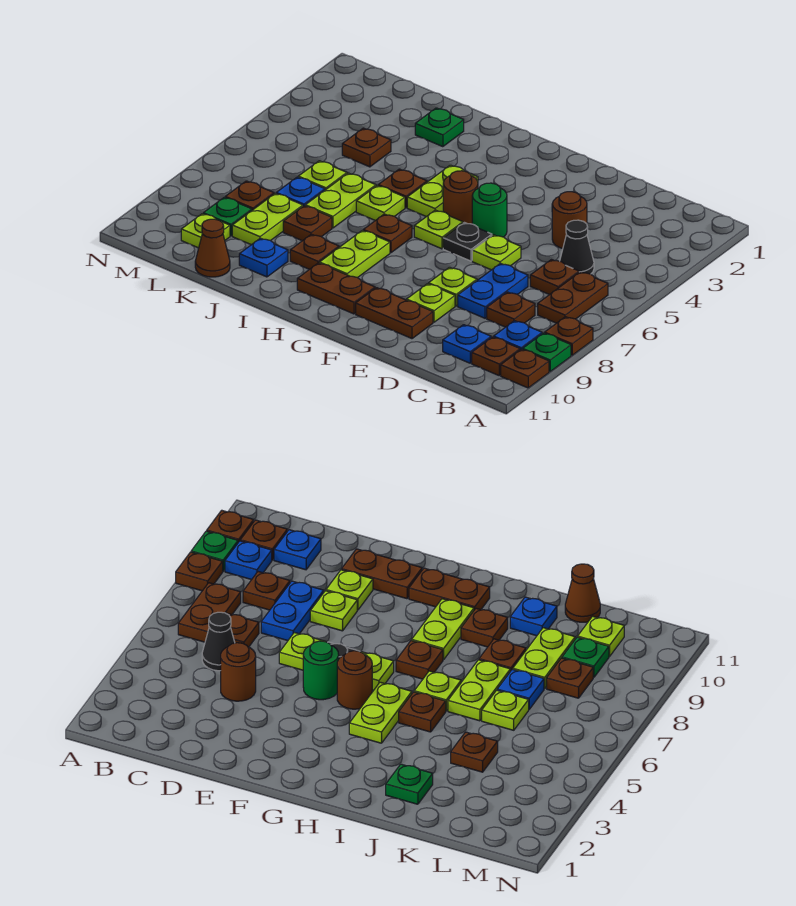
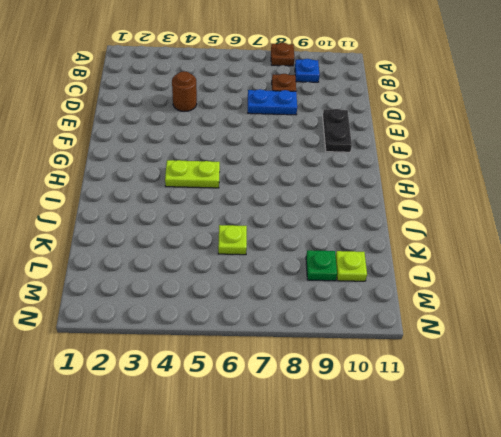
black 1x2 plate [323,109,352,152] -> brown 1x2 plate [356,288,433,339]
none -> green 1x1 plate [523,333,571,372]
none -> brown 1x1 plate [501,349,549,388]
none -> brown 1x2 plate [538,272,608,323]
none -> brown 1x1 plate [472,337,520,375]

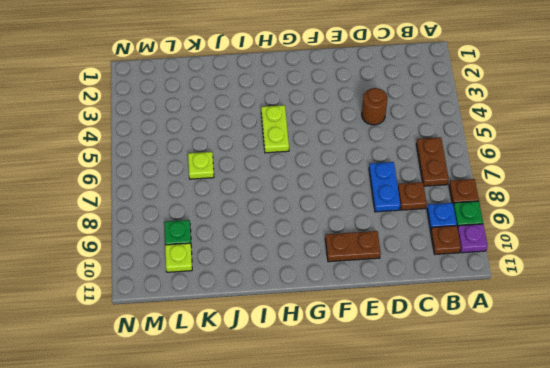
purple 1x1 plate [458,224,487,253] -> brown 1x1 plate [501,349,549,388]
none -> black 1x1 cone [560,220,594,274]
none -> brown 1x1 plate [530,260,579,295]
none -> blue 1x1 plate [443,325,491,363]
none -> lime 1x1 plate [472,235,521,270]

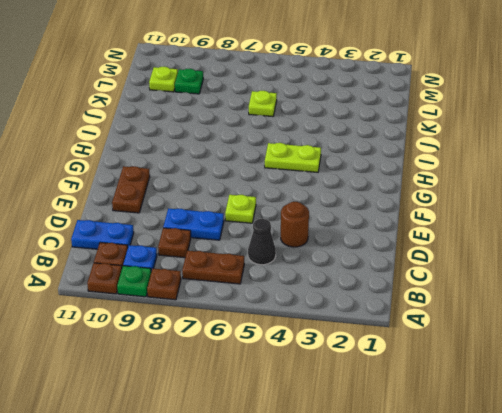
blue 1x2 plate [71,220,134,249] -> blue 1x1 plate [443,325,491,363]
none -> brown 1x1 plate [530,260,579,295]
none -> lime 1x1 plate [428,267,477,306]
none -> lime 1x1 plate [407,284,455,322]
none -> green 1x1 round brick [472,183,507,237]

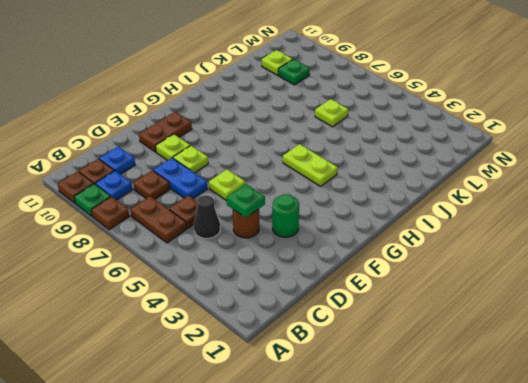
green 1x1 plate [227,184,265,218] -> green 1x1 plate moved to [415,108,464,147]
green 1x1 round brick [272,194,299,237] -> green 1x1 round brick moved to [472,183,507,237]
none -> black 1x1 plate [443,222,492,261]
none -> brown 1x1 round brick [443,171,478,224]
none -> lime 1x1 plate [414,210,463,249]
none -> brown 1x2 plate [297,263,375,314]

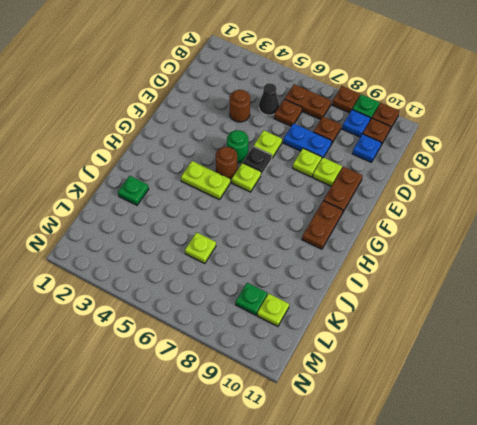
none -> brown 1x1 plate [363,214,412,253]
none -> lime 1x2 plate [319,230,390,278]
none -> brown 1x1 plate [378,169,427,208]
none -> lime 1x1 plate [356,185,405,221]

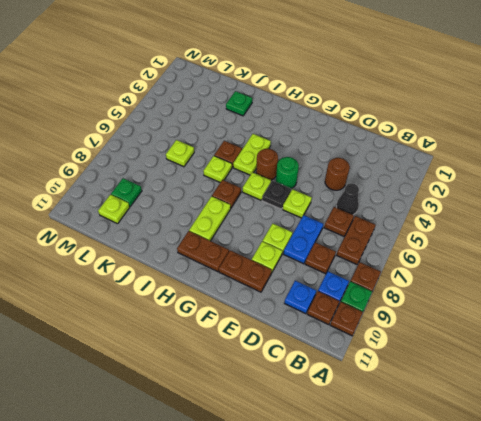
none -> brown 1x1 plate [290,234,339,269]
none -> lime 1x2 plate [305,173,376,228]
none -> brown 1x1 plate [283,206,332,241]
none -> blue 1x1 plate [239,238,288,277]

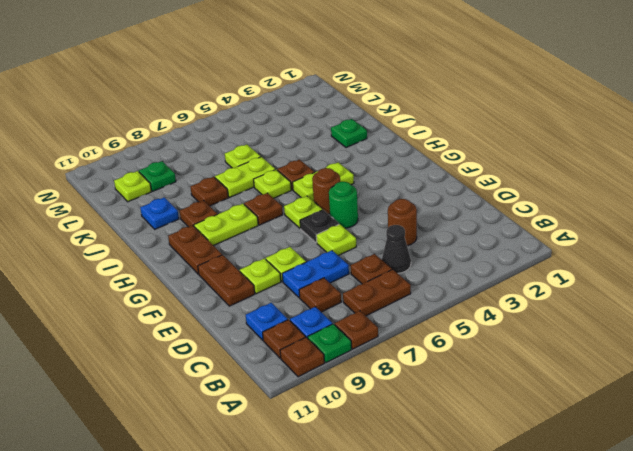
none -> brown 1x1 plate [342,128,391,167]
none -> blue 1x1 plate [276,177,325,206]
none -> lime 1x2 plate [232,193,303,245]
none -> brown 1x1 cone [195,219,230,277]

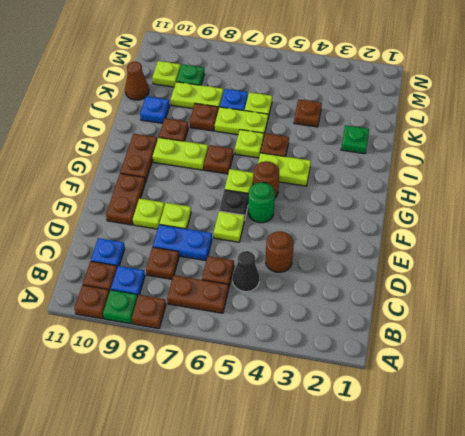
none -> brown 1x1 plate [225,181,274,210]

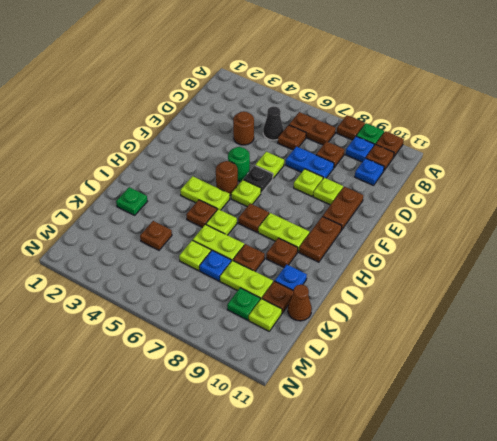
brown 1x1 plate [262,281,293,313] -> brown 1x1 plate moved to [225,181,274,210]

